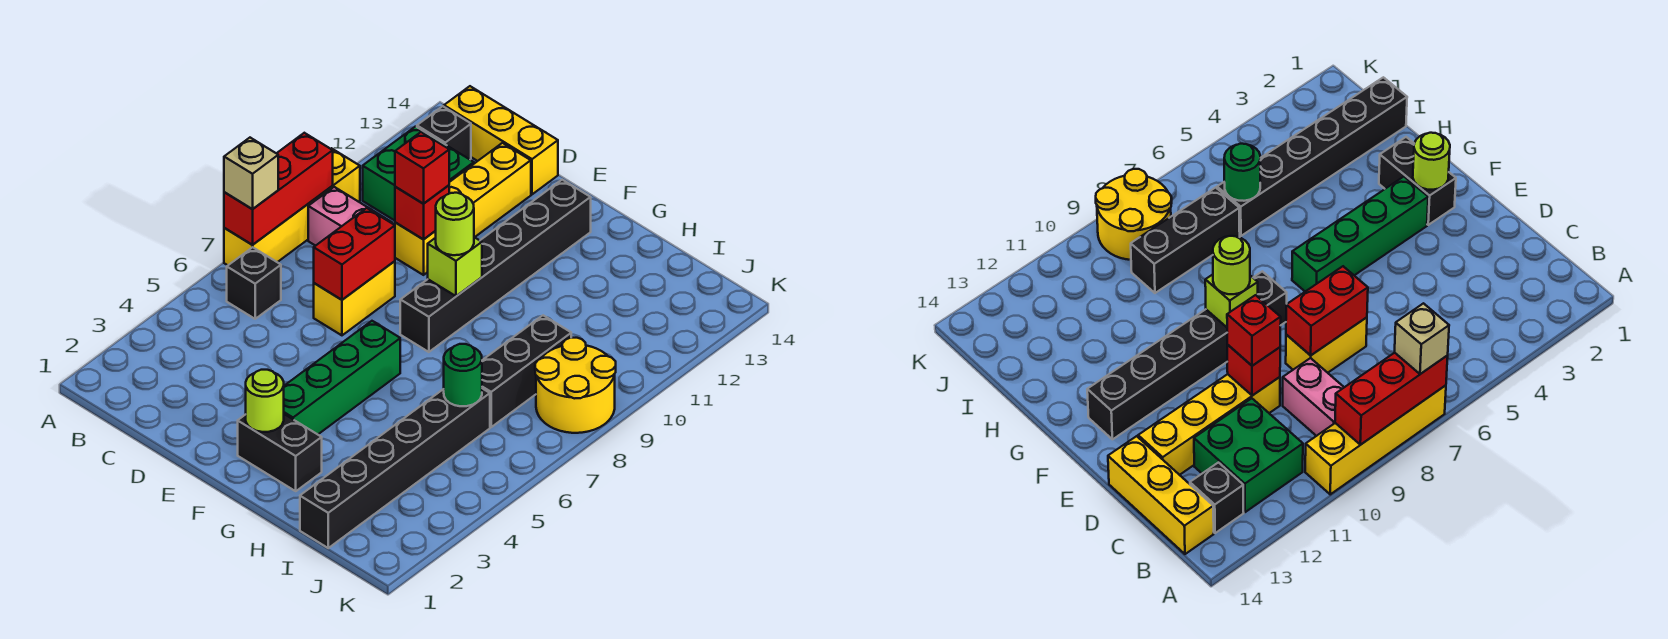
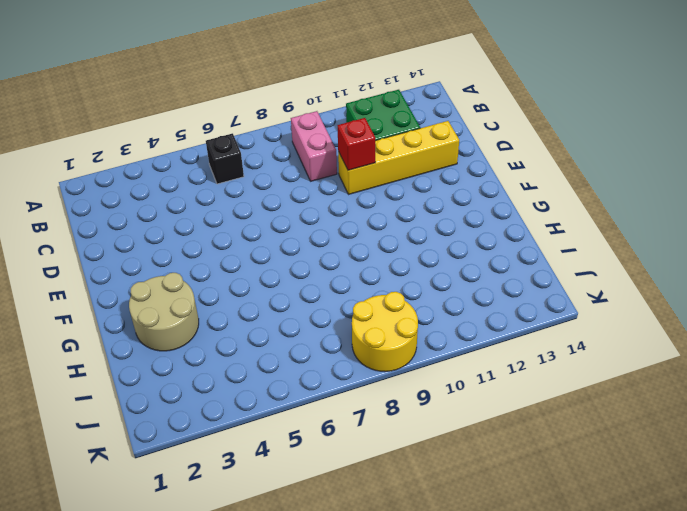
tan 2x2 round brick [129,273,199,351] -> black 1x2 brick [238,414,322,491]
none -> yellow 1x4 brick [224,148,360,265]
none -> black 1x1 brick [417,106,471,159]
none -> yellow 1x3 brick [444,86,558,194]

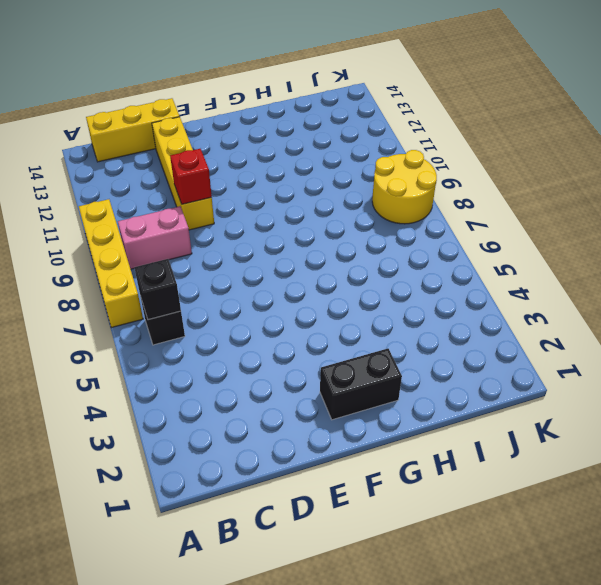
black 1x1 brick [134,259,181,320] -> black 1x1 brick moved to [417,106,471,159]
none -> green 2x2 brick [363,126,474,221]
none -> yellow 1x2 brick [314,261,395,335]
none -> green 1x4 brick [284,321,400,434]

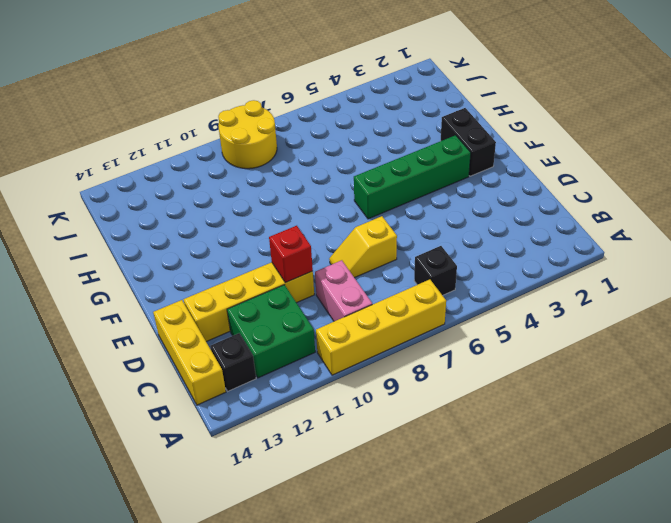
yellow 1x2 slope [329,216,397,278] -> yellow 1x2 brick [314,261,395,335]
none -> black 1x6 brick [400,180,591,352]
none -> black 1x6 brick [300,388,490,548]
none -> black 1x3 brick [482,315,571,427]

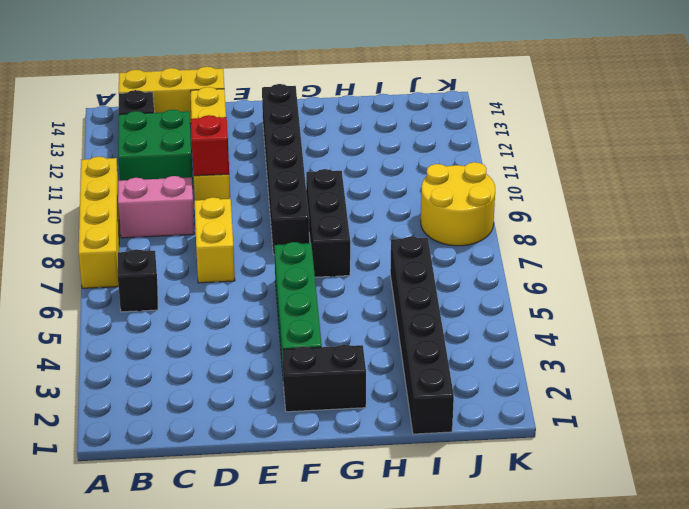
black 1x3 brick [306,169,350,277] -> black 1x3 brick moved to [482,315,571,427]
none -> red 1x3 brick [224,133,333,245]
none -> red 1x2 brick [314,208,395,300]
none -> lime 1x1 round brick [246,370,284,432]

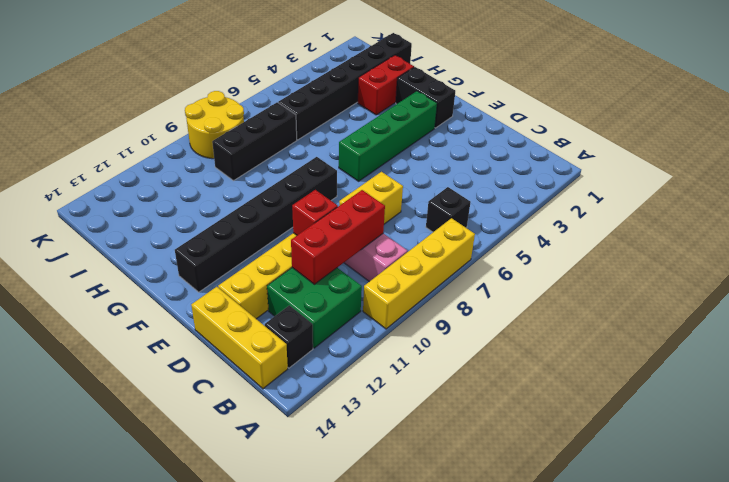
red 1x3 brick [291,190,385,284] -> red 1x3 brick moved to [224,133,333,245]
red 1x2 brick [358,55,414,115] -> red 1x2 brick moved to [314,208,395,300]
none -> lime 1x1 round brick [246,370,284,432]
none -> lime 1x1 brick [428,237,482,296]
none -> green 1x1 round brick [444,344,482,406]

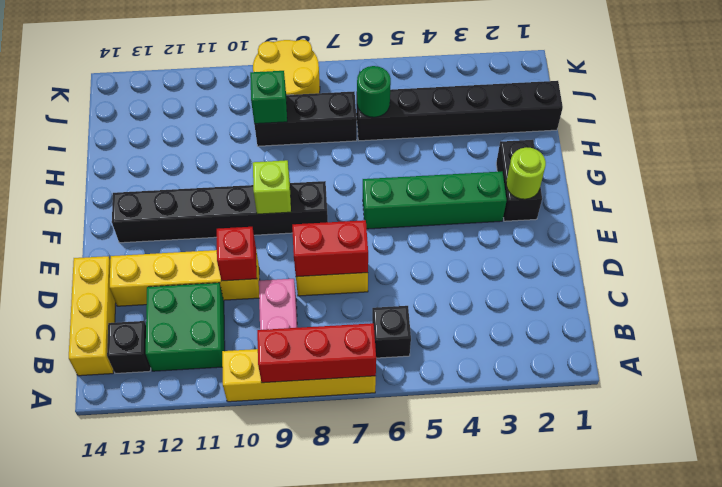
green 1x1 brick [250,71,287,124] -> none
none -> tan 1x1 brick [224,138,278,209]
none -> red 1x1 brick [395,132,449,204]
none -> lime 1x1 round brick [436,193,474,255]

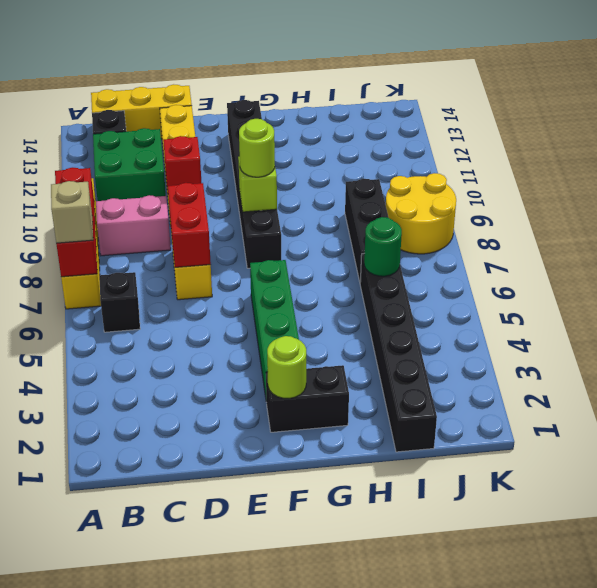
none -> red 1x1 brick [395,132,449,204]

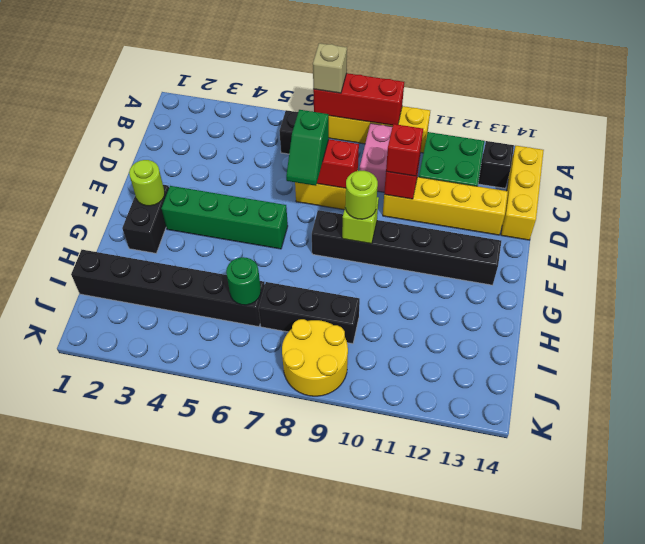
green 1x2 slope [286,110,329,186] -> none

